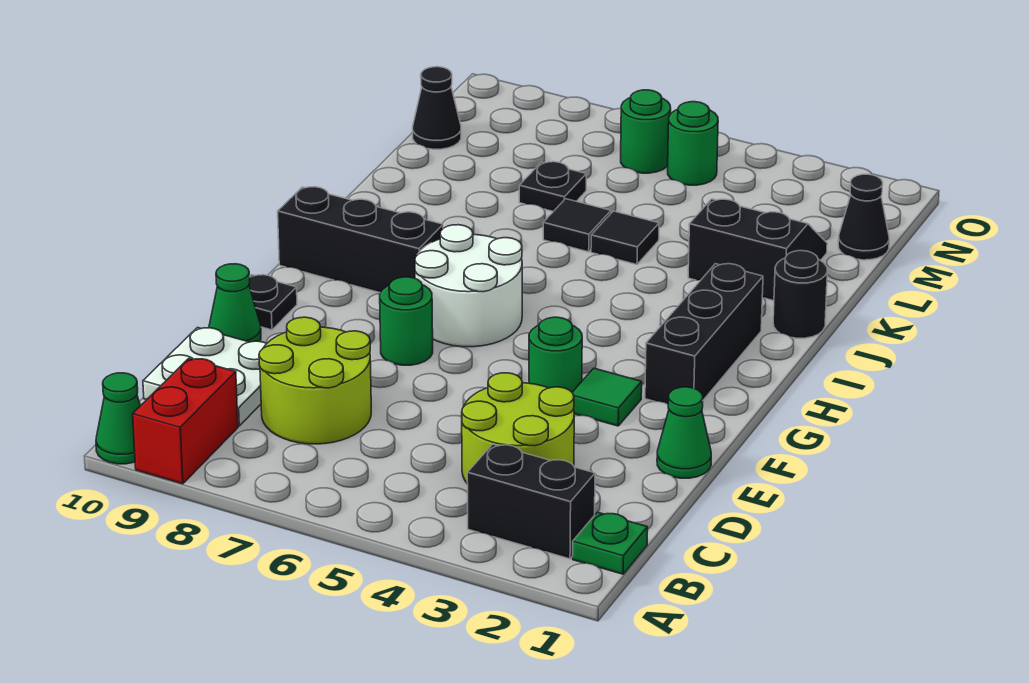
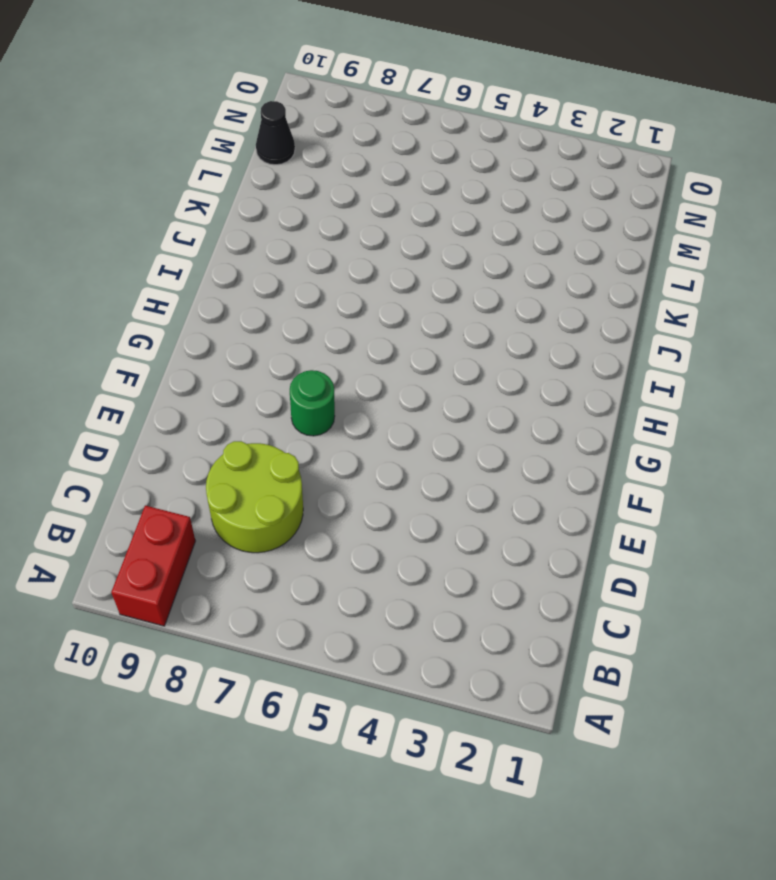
none -> green 1x1 cone [96,373,140,464]
none -> green 1x1 plate [573,512,648,574]
none -> black 1x2 brick [467,444,595,559]

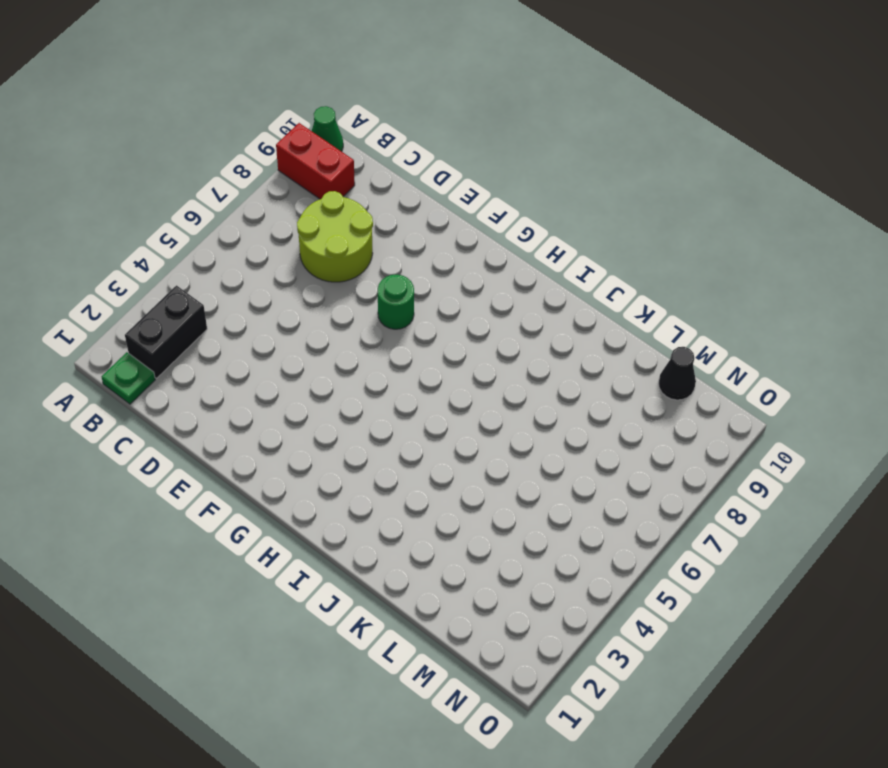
none -> lime 2x2 round brick [462,373,574,484]
none -> white 2x2 plate [143,328,267,426]
none -> green 1x1 cone [657,387,711,478]

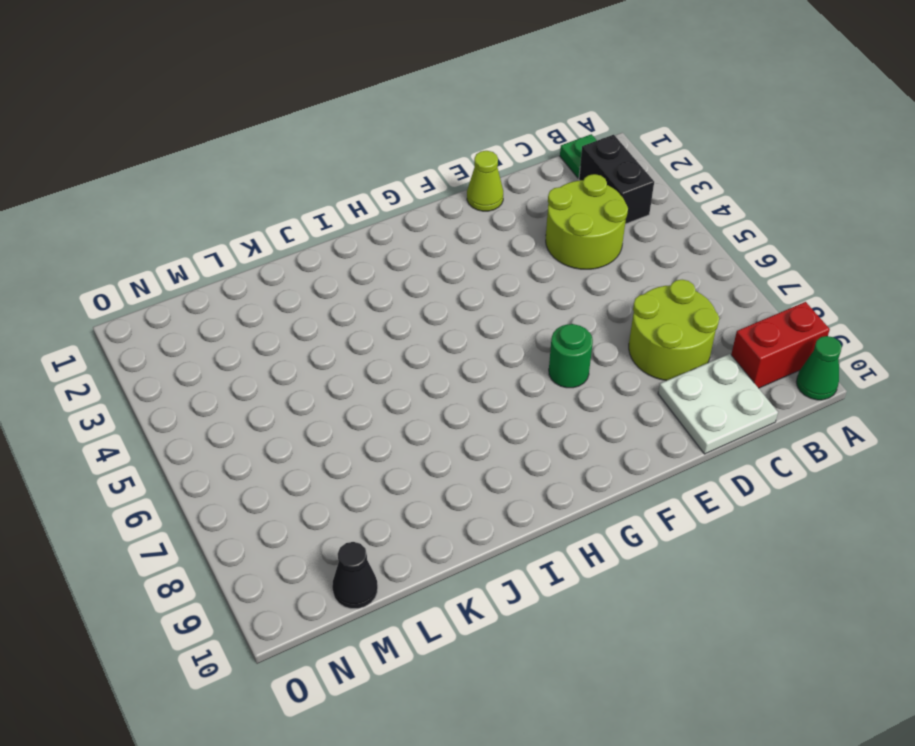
lime 1x1 cone [467,151,503,211] -> green 1x1 cone [657,387,711,478]
none -> green 1x1 cone [209,264,261,342]
none -> green 1x1 tile [572,368,642,426]
none -> green 1x1 round brick [529,317,582,392]

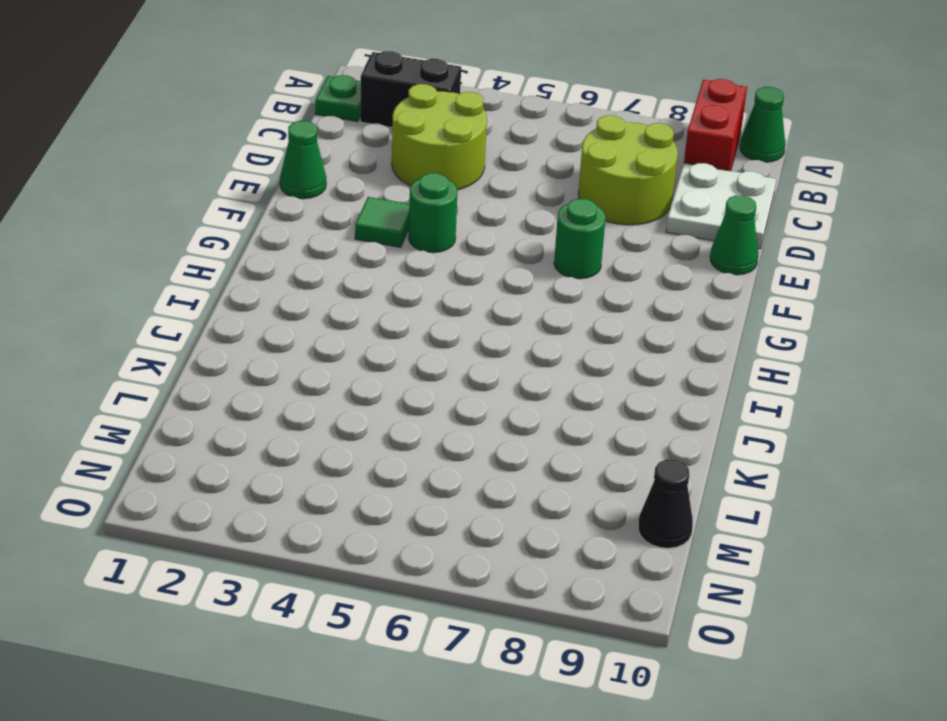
none -> black 1x1 plate [249,275,297,330]
none -> black 1x3 brick [645,264,763,404]
none -> white 2x2 round brick [415,225,522,347]

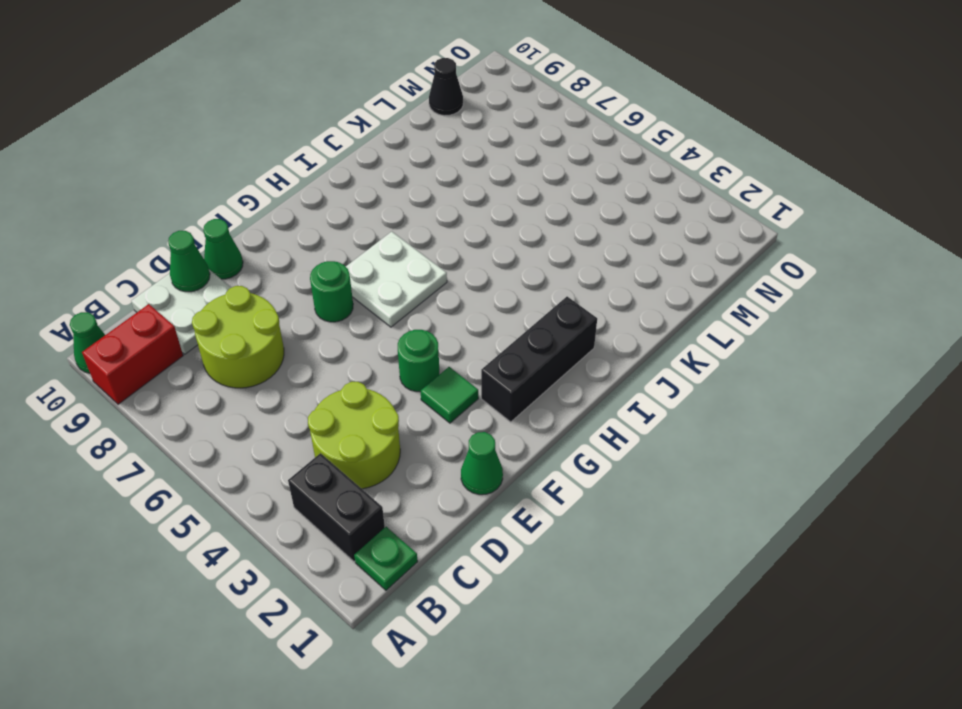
green 1x1 cone [168,231,210,292] -> none
white 2x2 plate [346,232,447,327] -> white 2x2 round brick [415,225,522,347]
none -> black 1x1 plate [249,275,297,330]
none -> black 1x3 brick [278,187,443,293]
none -> black 1x1 round brick [773,251,827,338]

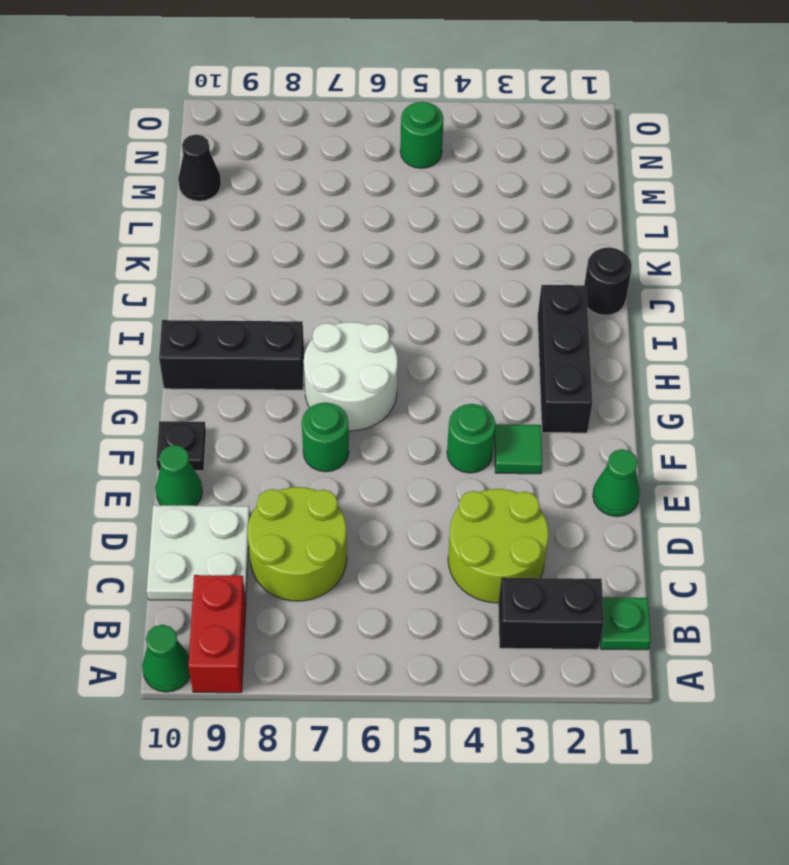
none -> black 2x2 slope [688,199,827,301]
none -> black 1x1 tile [591,211,659,265]
none -> black 1x1 tile [543,199,611,252]

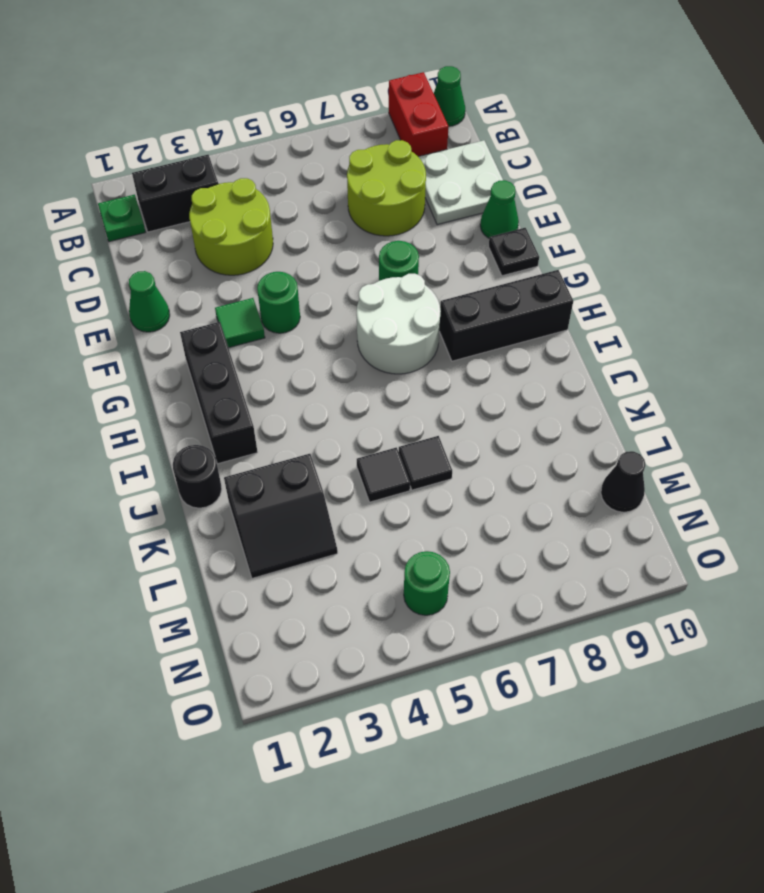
none -> black 1x1 plate [519,162,586,211]
none -> black 1x1 cone [838,174,889,260]
none -> green 1x1 round brick [621,90,671,173]

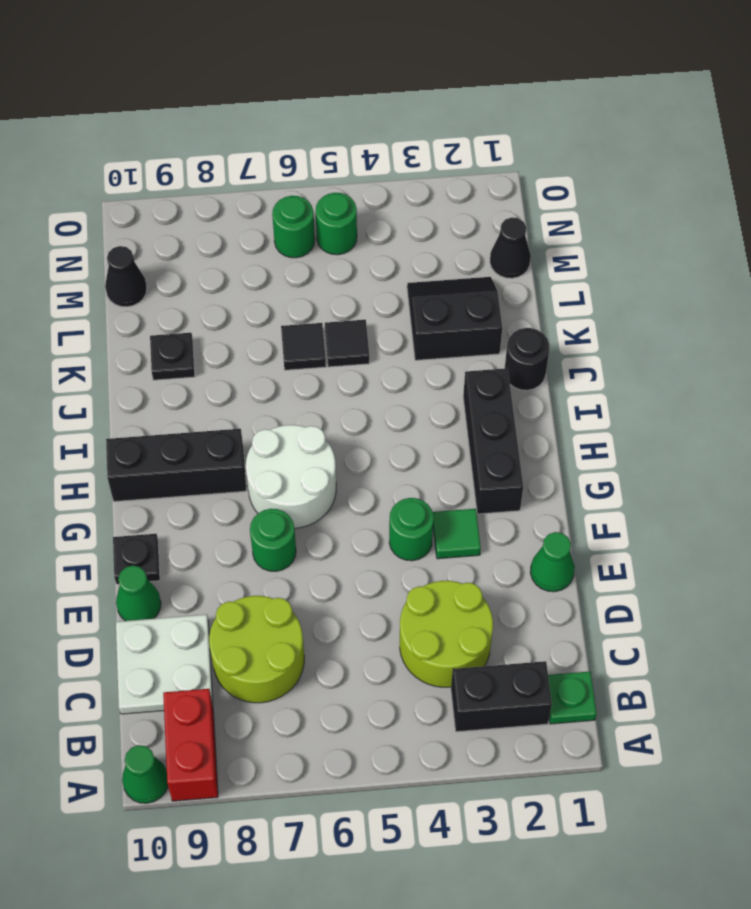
black 1x1 plate [150,333,195,380] -> black 1x1 plate moved to [519,162,586,211]

